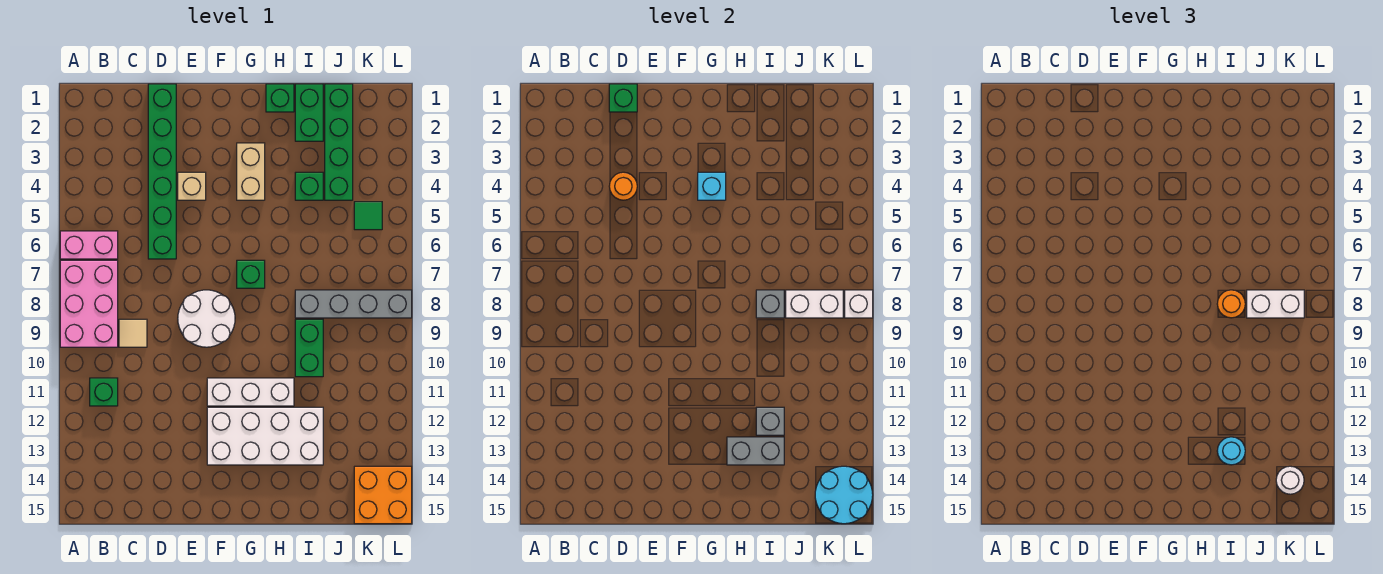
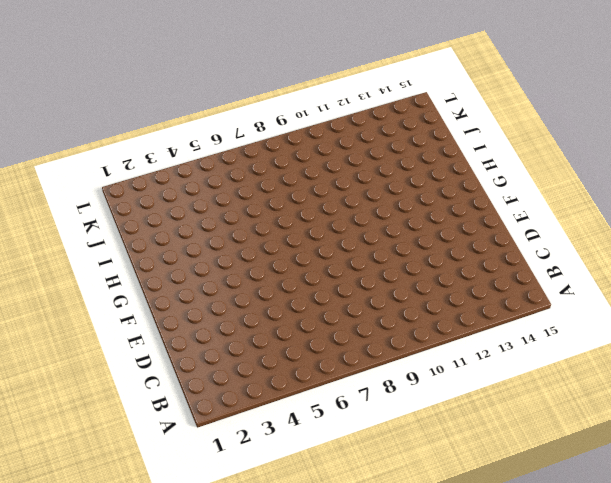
none -> pink 1x2 brick [60,231,118,259]
none -> pink 2x3 brick [60,260,118,347]
none -> green 1x1 brick [90,378,118,406]
none -> tan 1x1 tile [119,319,147,347]

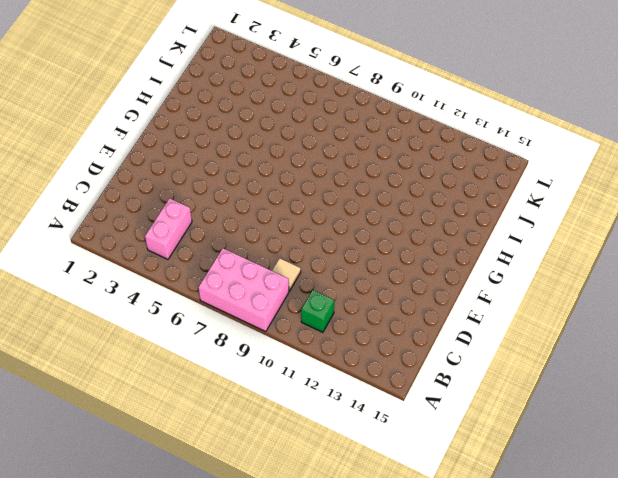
pink 1x2 brick [145,198,192,259] -> pink 1x2 brick moved to [60,231,118,259]
none -> green 1x6 brick [148,84,176,259]
none -> tan 1x1 brick [178,172,206,200]
none -> white 2x2 round brick [178,290,235,347]
none -> white 1x3 brick [207,378,294,406]

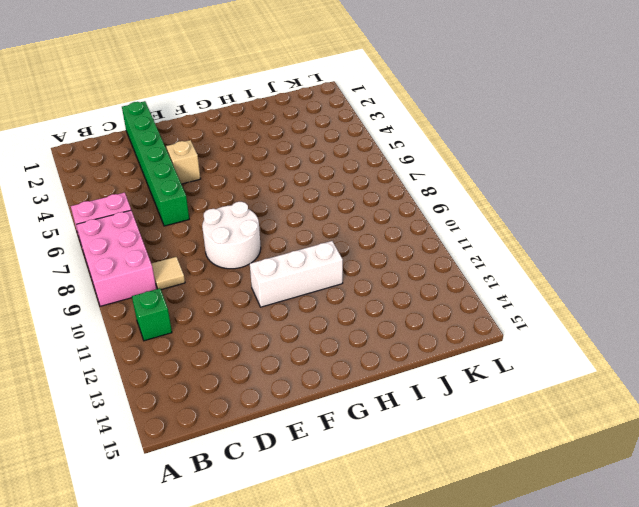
none -> white 2x4 brick [207,407,323,465]
none -> tan 1x2 brick [237,143,265,200]
none -> green 1x1 brick [237,260,265,288]
none -> green 1x1 brick [266,84,294,112]

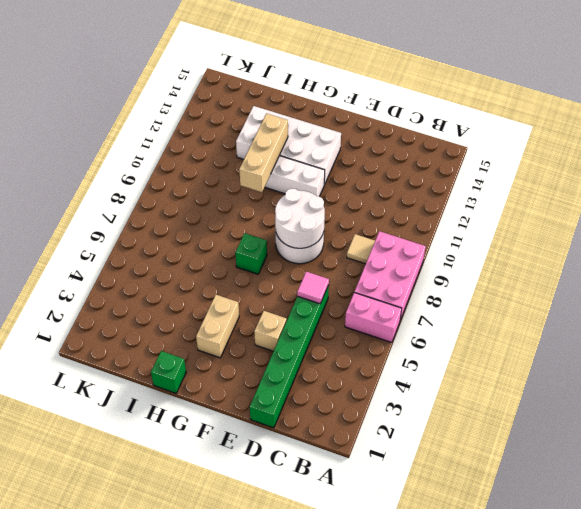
pink 1x1 tile [297,272,329,304] -> none
white 2x2 round brick [275,189,325,248] -> none
tan 1x3 brick [239,113,288,192] -> none
none -> green 1x1 brick [90,378,118,406]
none -> green 1x2 brick [295,84,323,141]
none -> green 1x1 brick [295,172,323,200]
none -> grey 1x4 brick [295,290,412,318]

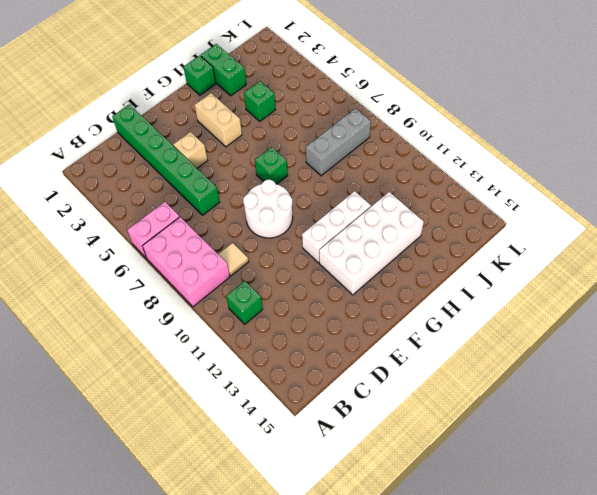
grey 1x3 brick [306,108,371,176] -> grey 1x4 brick [295,290,412,318]
none -> green 1x2 brick [295,319,323,377]
none -> green 1x4 brick [325,84,353,200]
none -> green 1x1 tile [354,202,382,230]
none -> orange 2x2 brick [354,466,412,524]

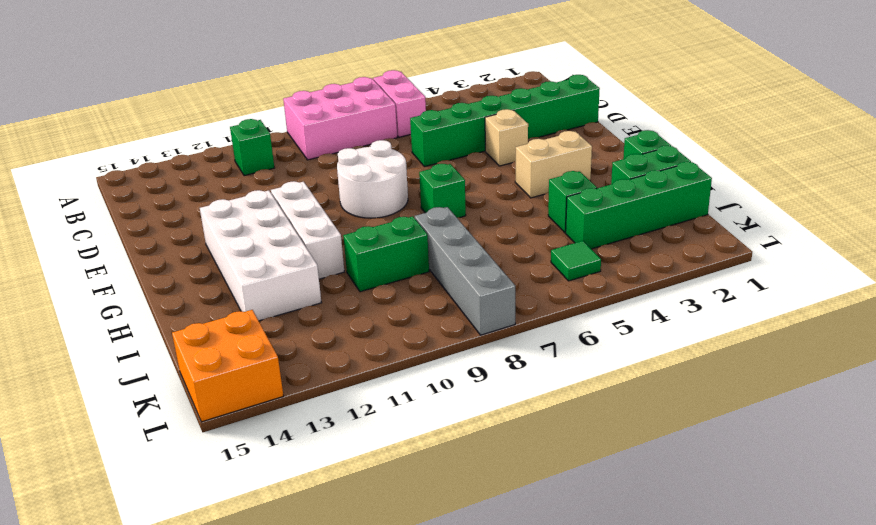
none -> tan 1x1 tile [119,319,147,347]
none -> green 1x1 brick [609,84,637,112]
none -> orange 1x1 round brick [609,172,637,200]
none -> cyan 1x1 brick [698,172,726,200]

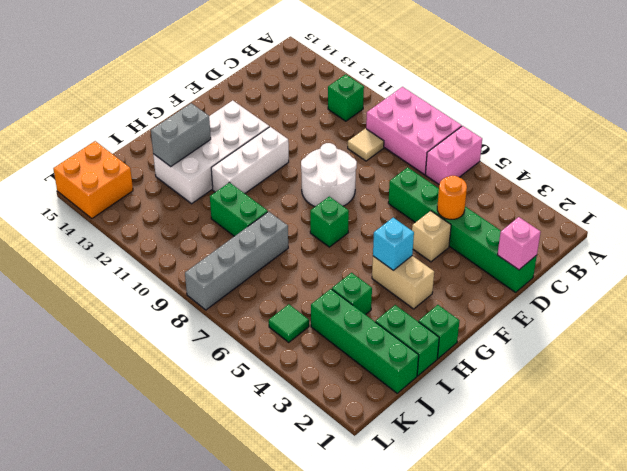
pink 1x1 brick [498,217,541,270] -> green 1x1 brick [609,84,637,112]
none -> grey 1x1 brick [756,290,784,318]
none -> grey 1x1 brick [756,407,784,435]
none -> white 1x2 brick [786,290,843,318]
none -> cyan 2x2 round brick [815,466,873,524]

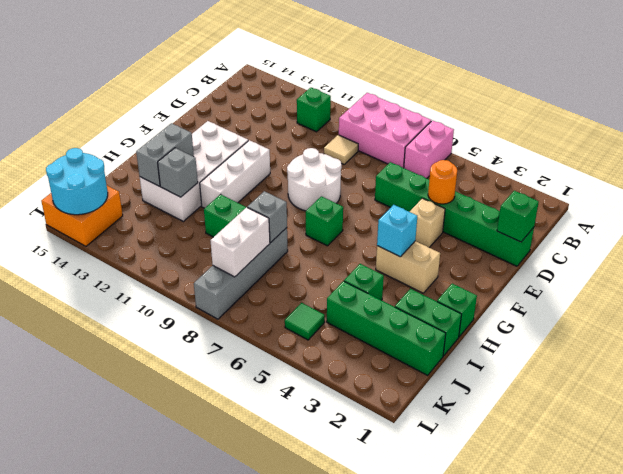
none -> white 1x1 brick [845,290,873,318]
none -> orange 1x1 round brick [1217,290,1245,318]
none -> cyan 1x1 round brick [1217,437,1245,465]
none -> white 1x2 brick [1247,290,1304,318]

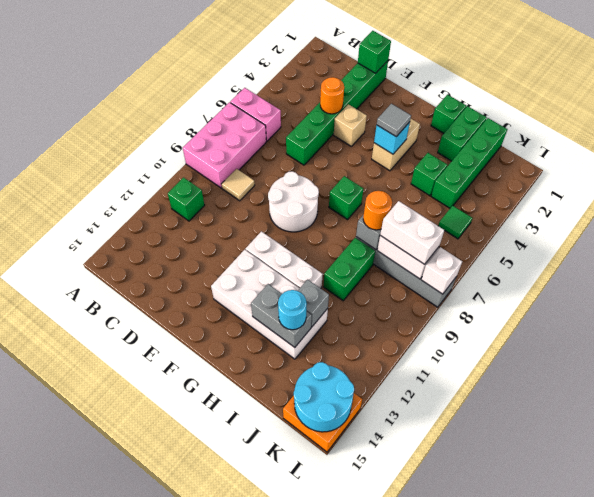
grey 1x1 tile [377,104,411,137] -> none
none -> white 1x1 round brick [1276,466,1304,494]

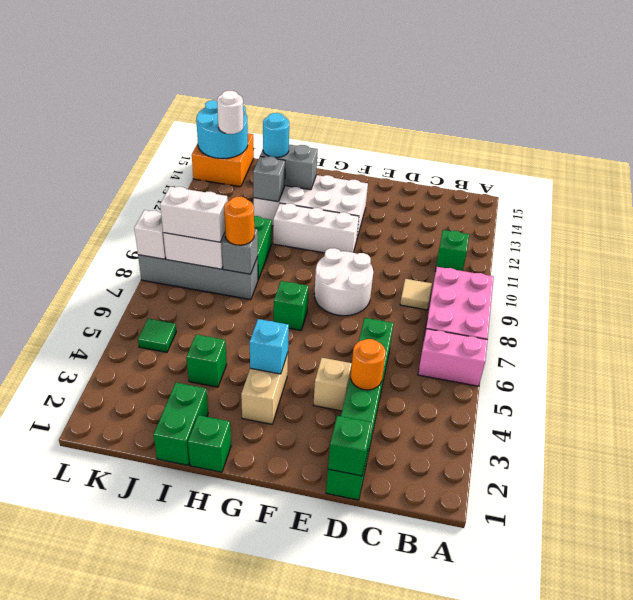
none -> green 1x4 brick [325,84,353,200]

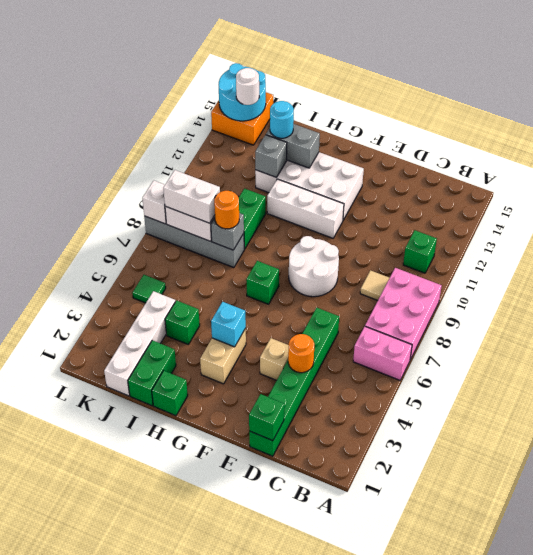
white 1x4 brick [104,291,175,396] -> green 1x4 brick [325,84,353,200]

